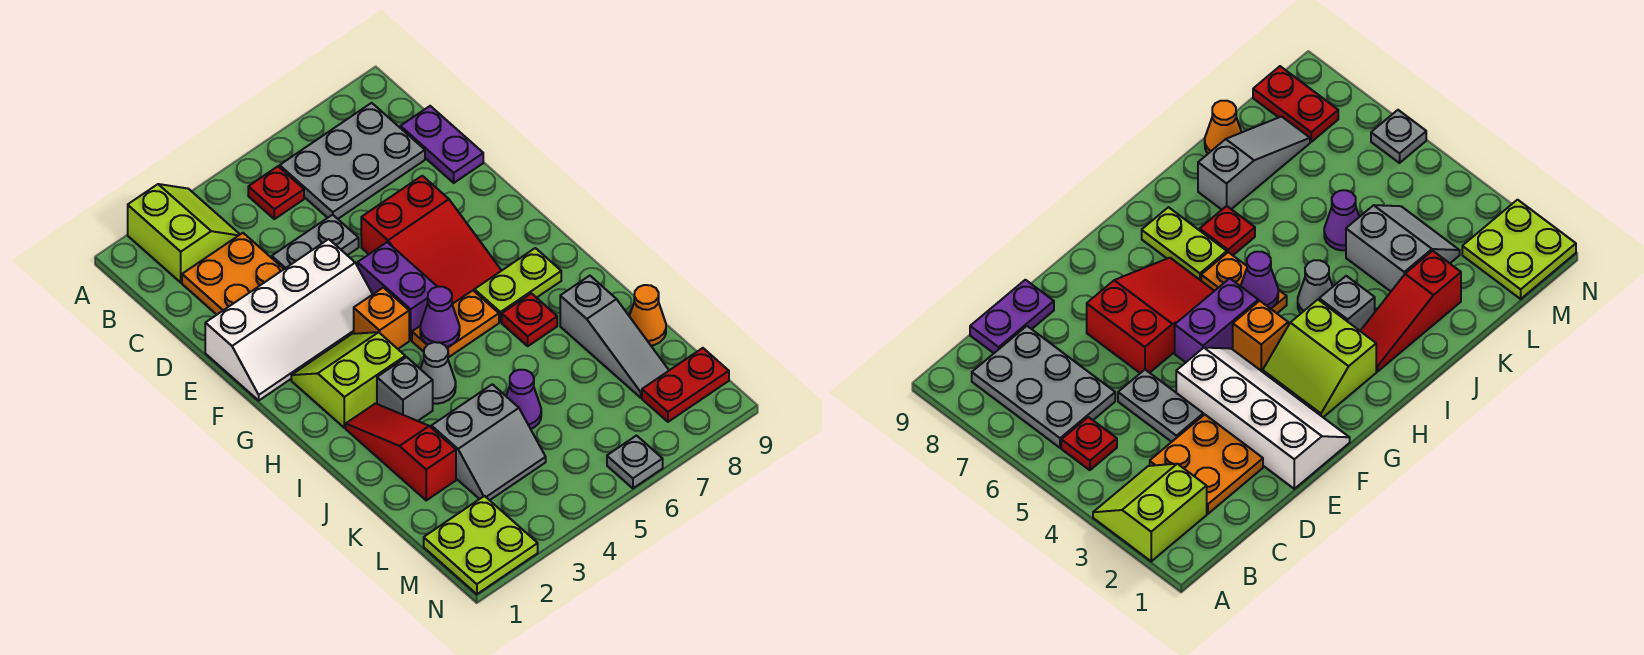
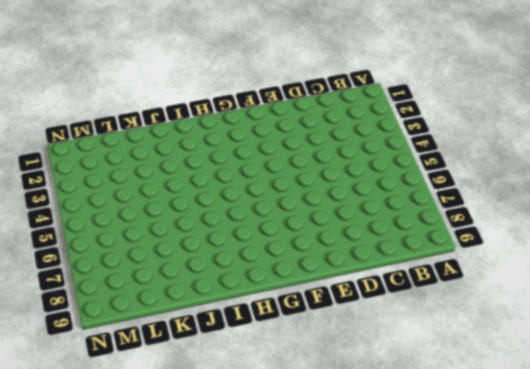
none -> lime 2x2 slope [128,184,240,283]
none -> red 1x1 plate [248,166,304,219]
none -> grey 2x3 plate [280,103,425,219]

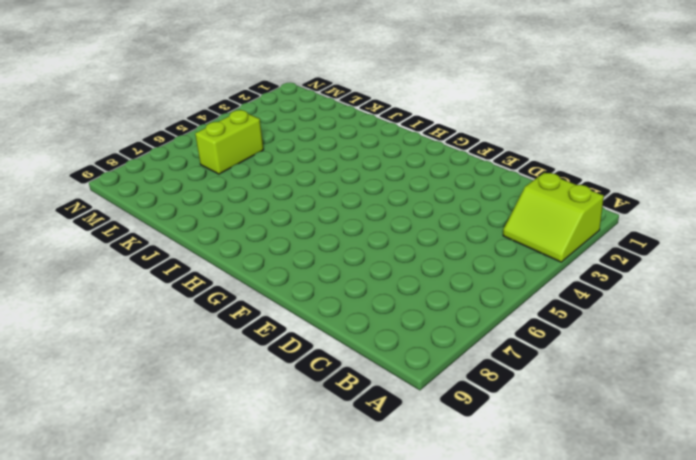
lime 1x2 brick [195,110,264,174] -> none
none -> red 1x1 plate [248,166,304,219]
none -> grey 2x3 plate [280,103,425,219]
none -> orange 2x2 plate [182,233,284,315]

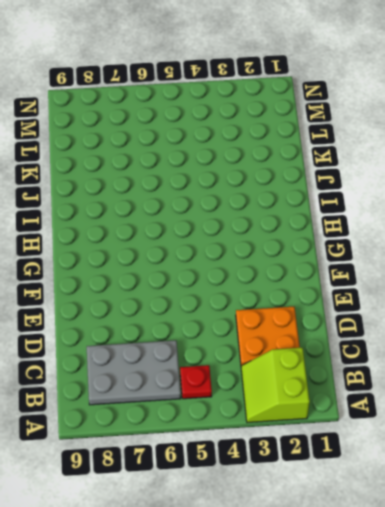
none -> purple 1x2 plate [401,106,483,183]
none -> grey 1x2 plate [272,215,359,269]
none -> white 2x4 slope [205,239,373,400]

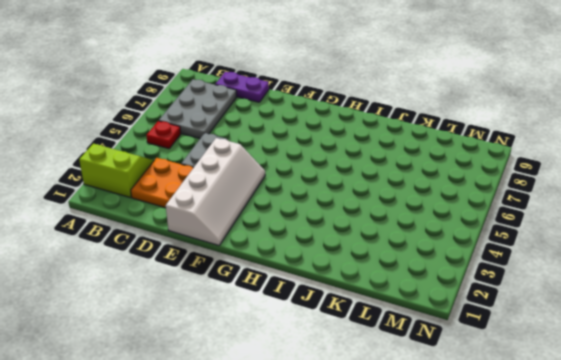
none -> red 2x3 slope [361,176,502,304]
none -> purple 1x2 brick [358,242,437,340]
none -> lime 2x2 slope [291,332,405,428]

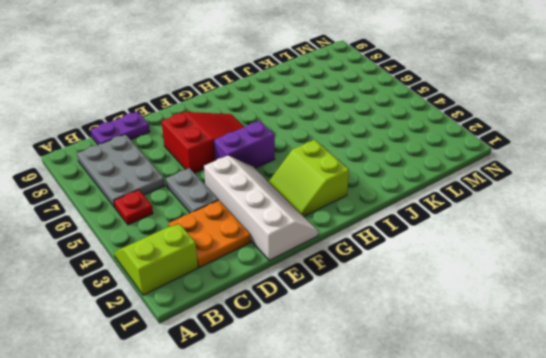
none -> orange 1x1 brick [354,288,409,349]
none -> orange 1x2 plate [412,291,499,358]
none -> lime 1x2 plate [474,248,561,322]

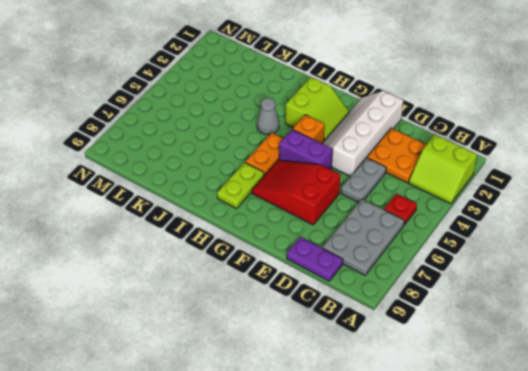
none -> red 1x3 slope [346,404,456,500]
none -> grey 1x1 brick [377,357,433,421]
none -> red 1x1 plate [502,293,557,346]

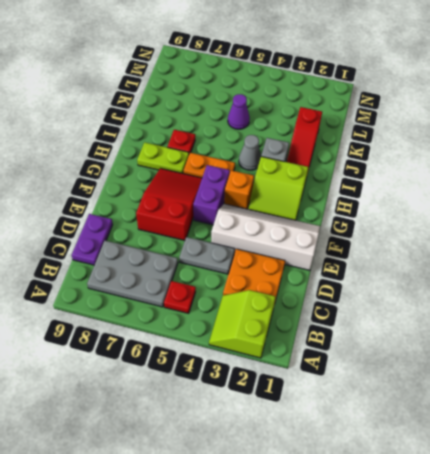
none -> grey 1x3 slope [560,276,669,398]
none -> grey 2x2 slope [431,384,546,500]
none -> orange 1x1 cone [629,285,666,346]

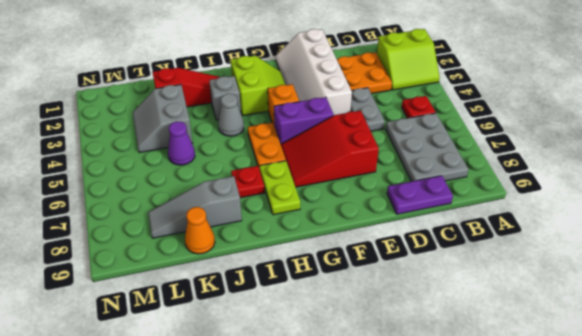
none -> lime 2x2 plate [424,496,538,594]
none -> red 1x2 plate [642,348,729,422]
none -> grey 1x1 plate [607,436,663,488]

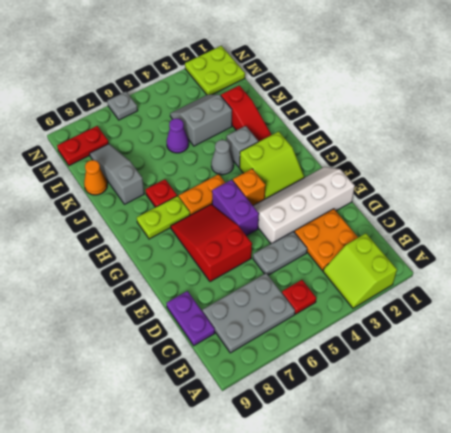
none -> purple 1x1 cone [420,287,460,347]

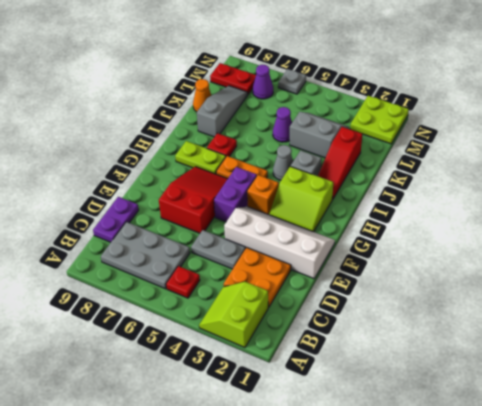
purple 1x1 cone [253,65,273,99] -> purple 1x1 cone moved to [420,287,460,347]

